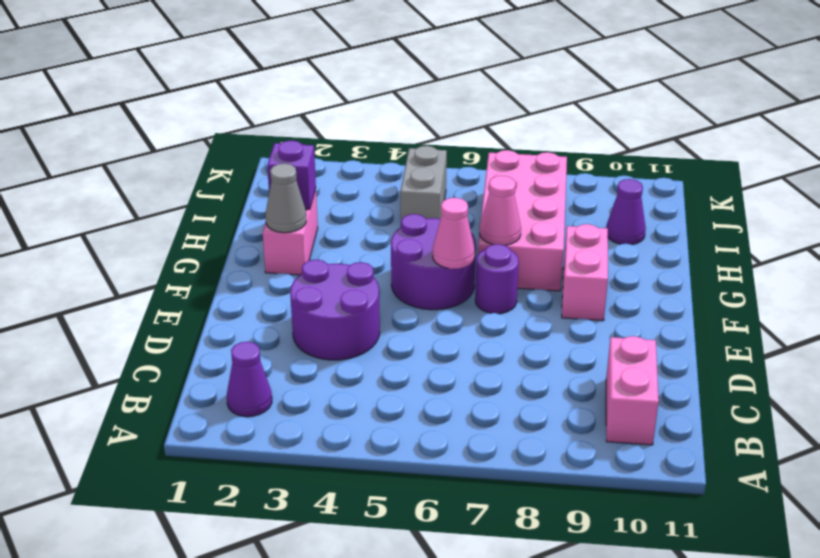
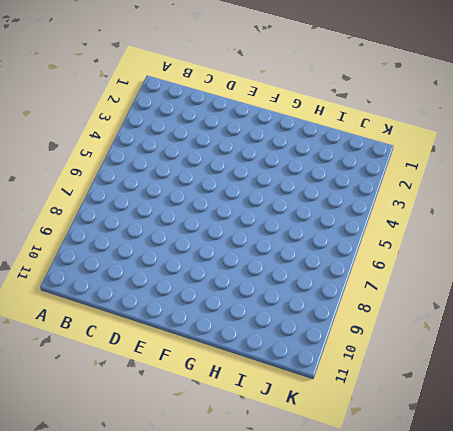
none -> purple 1x1 cone [227,342,272,417]
none -> pink 1x2 brick [606,336,659,445]
none -> purple 2x2 round brick [290,260,380,360]

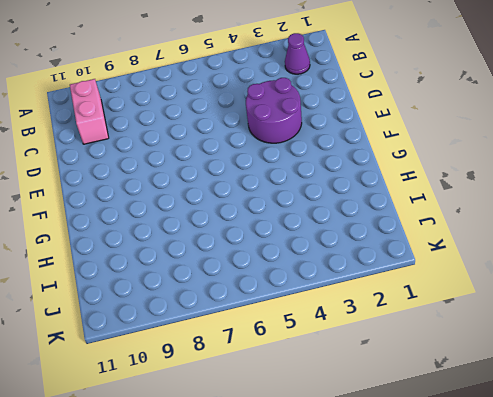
none -> purple 2x2 round brick [391,214,476,310]
none -> purple 1x1 round brick [475,244,519,314]
none -> pink 1x2 brick [562,224,608,321]

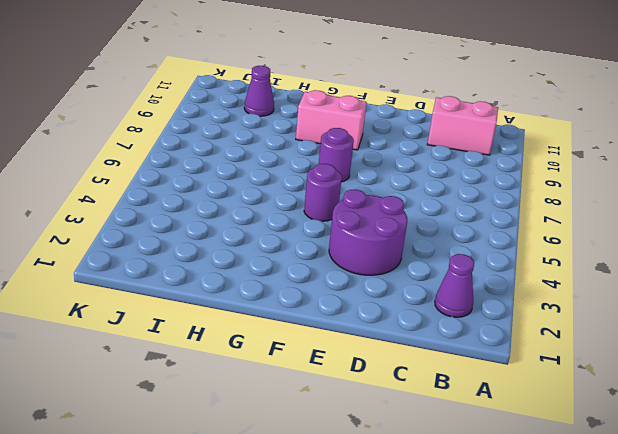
purple 1x1 round brick [304,164,342,221] -> purple 2x2 round brick [391,214,476,310]
none -> pink 1x2 brick [263,189,318,275]
none -> pink 2x4 brick [478,150,567,291]
none -> grey 1x2 brick [401,146,447,220]

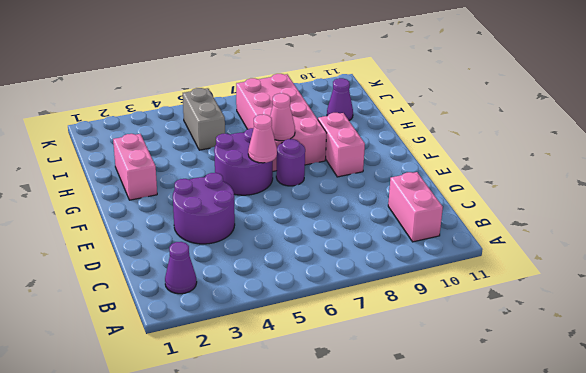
none -> grey 1x1 cone [266,163,306,233]
none -> purple 1x1 brick [267,140,316,209]

